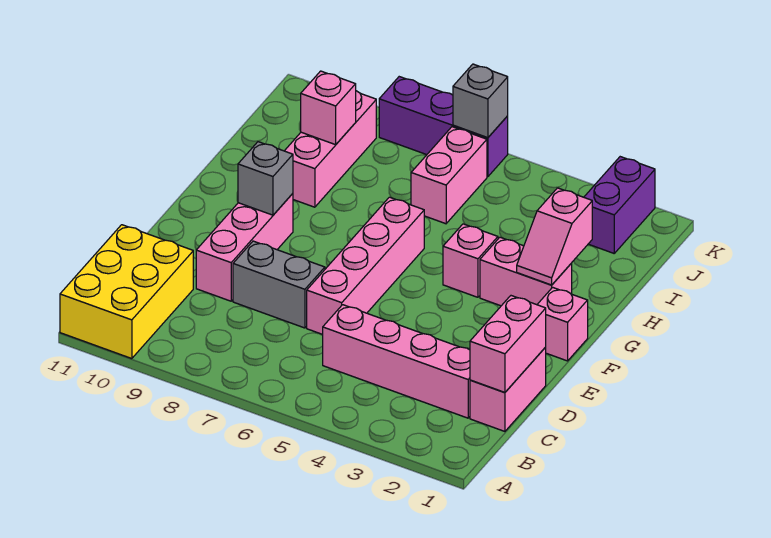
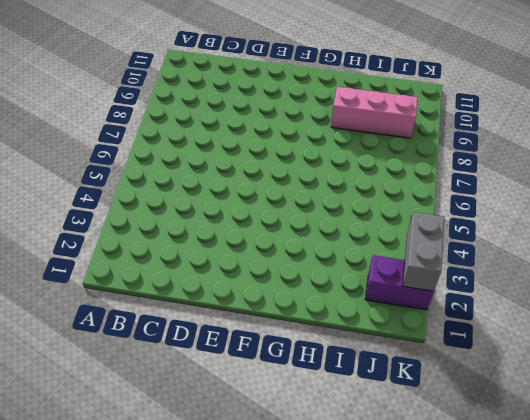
grey 1x2 brick [403,212,445,291] -> grey 1x2 brick moved to [233,241,325,328]
none -> yellow 2x3 brick [60,225,193,359]
none -> pink 1x2 brick [470,347,546,431]
none -> pink 1x4 brick [323,305,470,418]

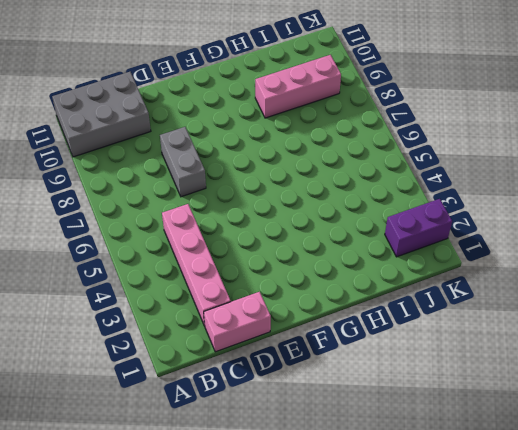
grey 2x3 brick [52,72,151,157] -> yellow 2x3 brick [60,225,193,359]
none -> pink 1x4 brick [307,197,424,334]
none -> pink 1x3 brick [196,194,293,301]
none -> pink 1x1 brick [537,287,588,361]

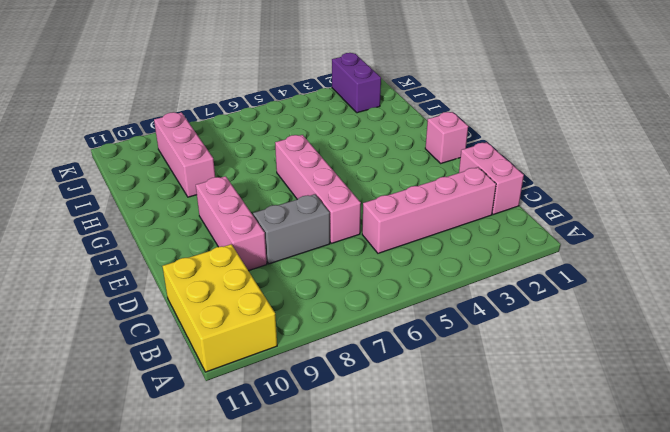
none -> pink 1x2 brick [480,237,572,306]
none -> pink 1x1 brick [443,224,498,297]
none -> pink 1x2 brick [411,127,487,224]

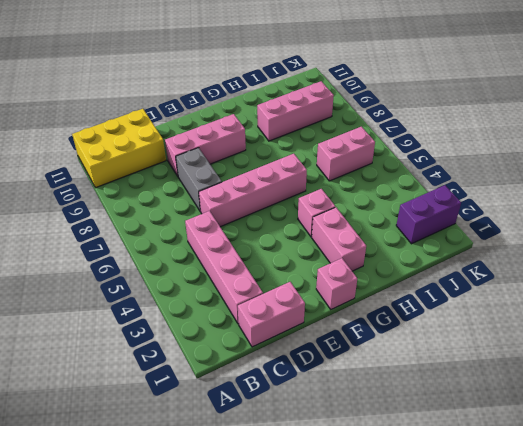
none -> purple 1x3 brick [379,77,508,177]
none -> pink 1x2 brick [470,296,546,393]
none -> grey 1x1 brick [238,142,293,215]

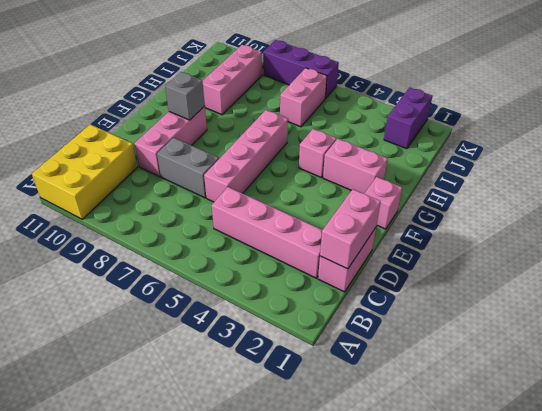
none -> pink 1x2 slope [517,188,592,285]
none -> pink 1x1 brick [301,71,356,145]
none -> grey 1x1 brick [453,64,508,138]

